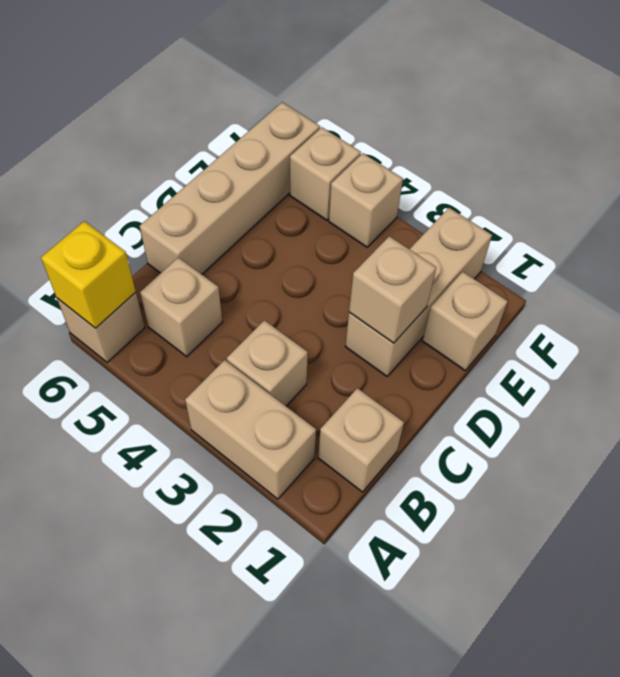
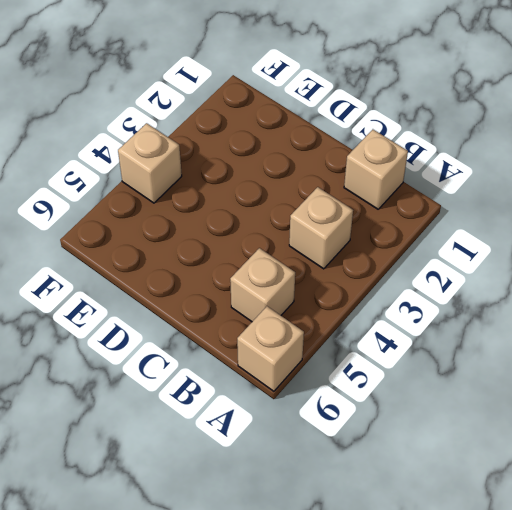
none -> tan 1x2 brick [185,360,316,499]
none -> tan 1x4 brick [140,102,320,274]
none -> tan 1x3 brick [345,208,492,376]

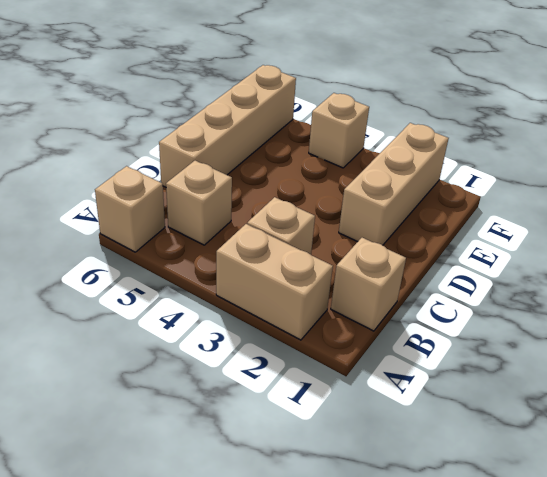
none -> tan 1x1 brick [423,272,508,370]
none -> tan 1x1 brick [290,127,361,220]
none -> yellow 1x1 brick [41,221,136,328]

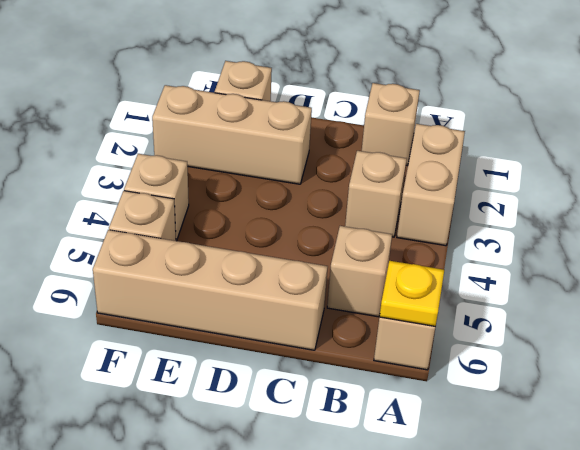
yellow 1x1 plate [379,261,444,327] -> yellow 1x1 brick [41,221,136,328]
none -> tan 1x1 brick [349,236,436,343]

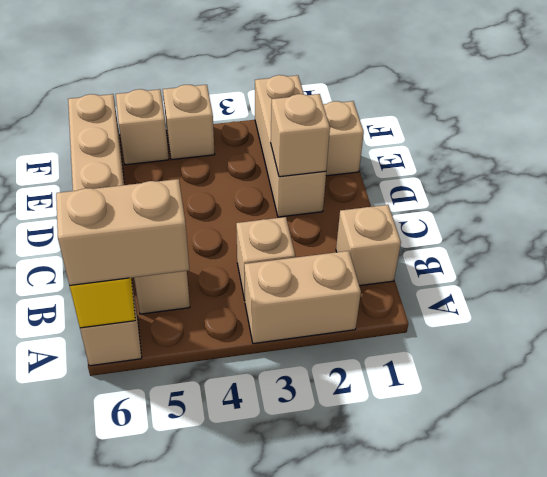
tan 1x2 brick [56,179,189,285] -> none

